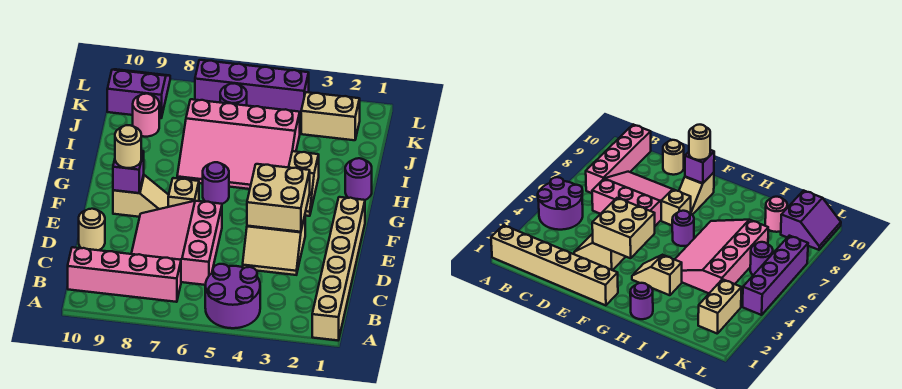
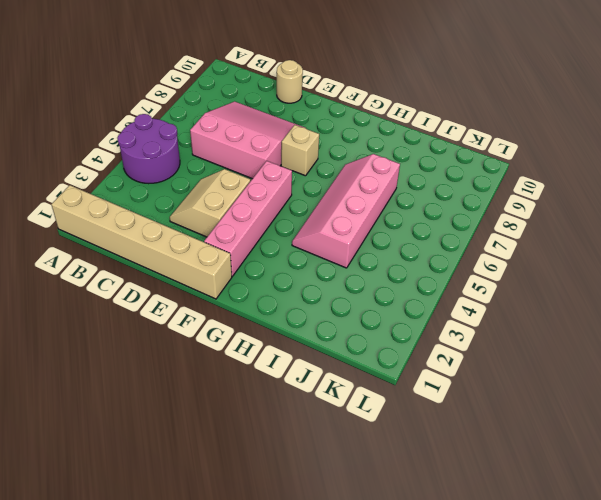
pink 1x4 brick [204,161,292,276] -> pink 1x4 brick moved to [68,247,181,302]
pink 2x4 slope [292,154,400,268] -> pink 3x4 slope [177,99,300,189]
none -> tan 1x2 slope [113,175,169,217]
none -> tan 1x2 slope [289,151,319,216]
none -> purple 1x1 round brick [203,162,229,204]

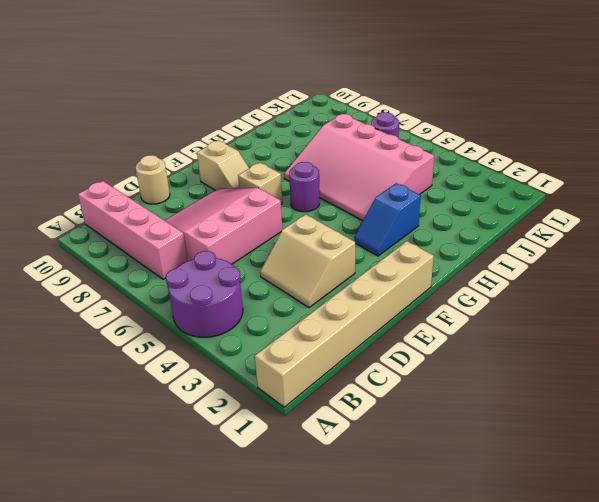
blue 1x2 slope [354,183,421,256] -> tan 1x2 slope [289,151,319,216]
none -> purple 1x1 round brick [345,158,372,200]
none -> pink 1x1 round brick [133,94,159,137]
none -> tan 1x2 brick [301,92,360,140]

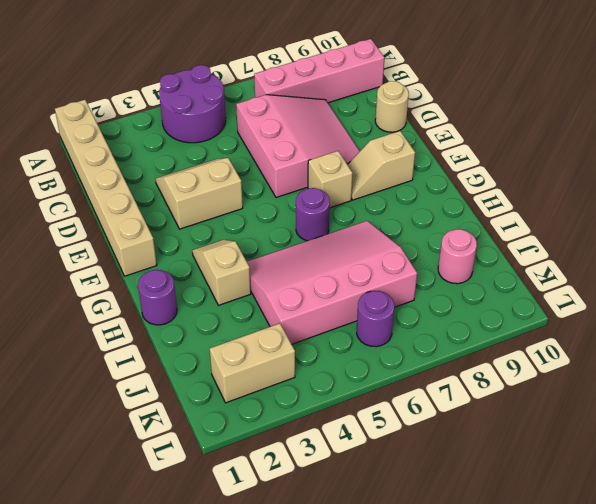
none -> purple 2x2 slope [107,69,170,118]
none -> purple 1x4 brick [195,60,309,114]
none -> tan 2x2 brick [247,164,310,232]

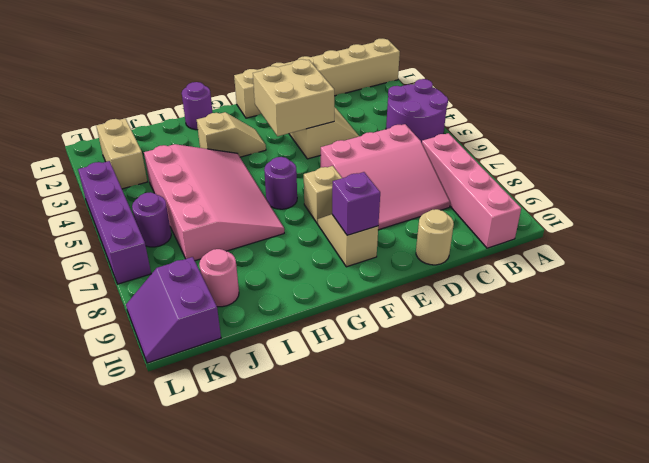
none -> tan 1x1 round brick [115,125,141,168]

